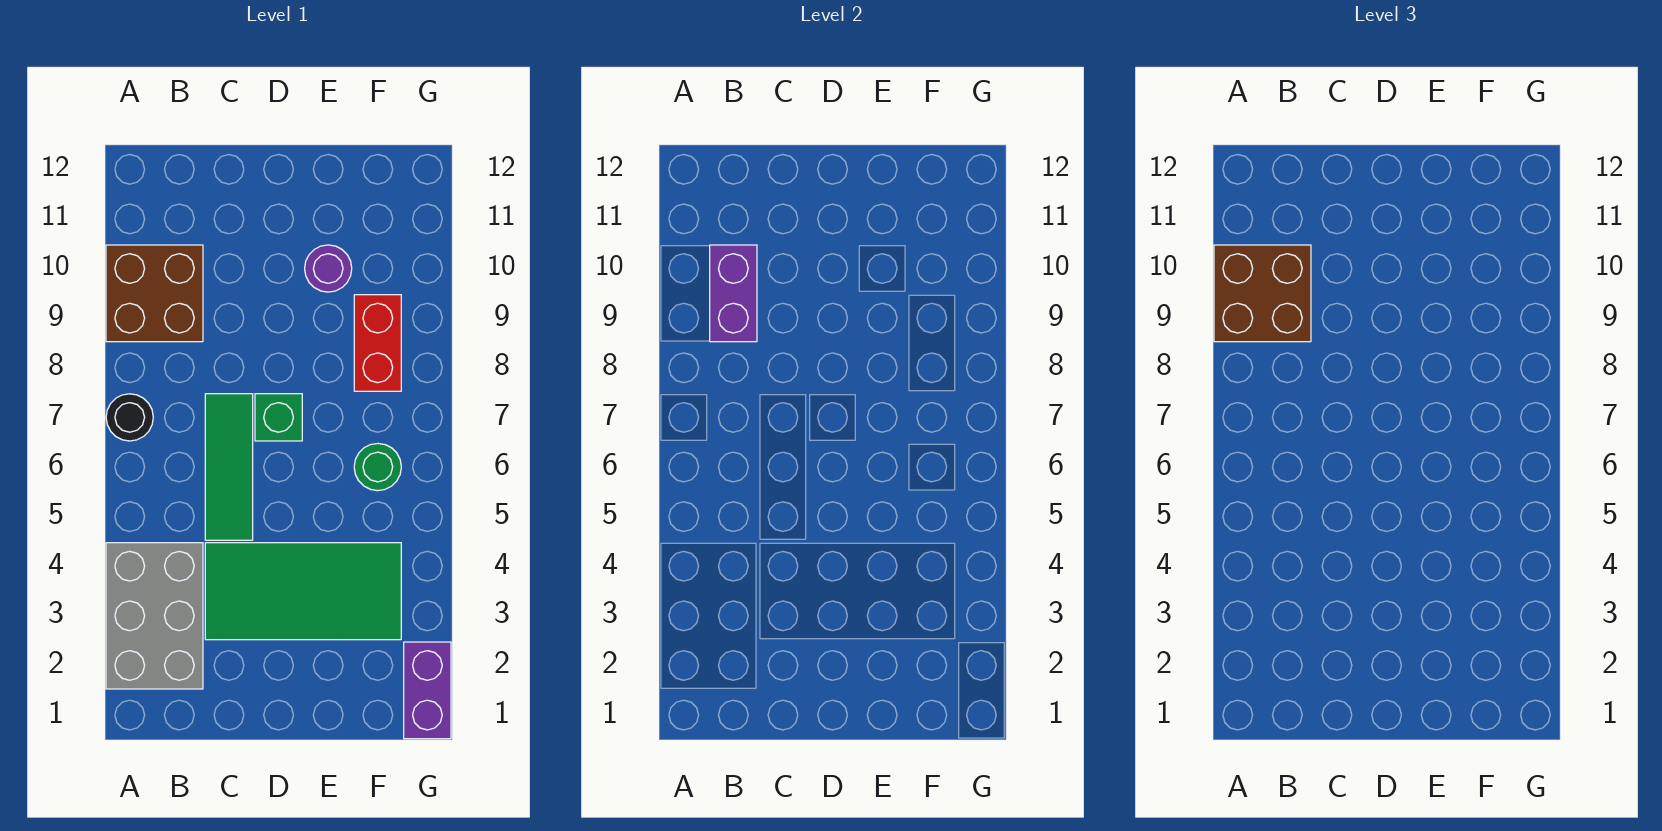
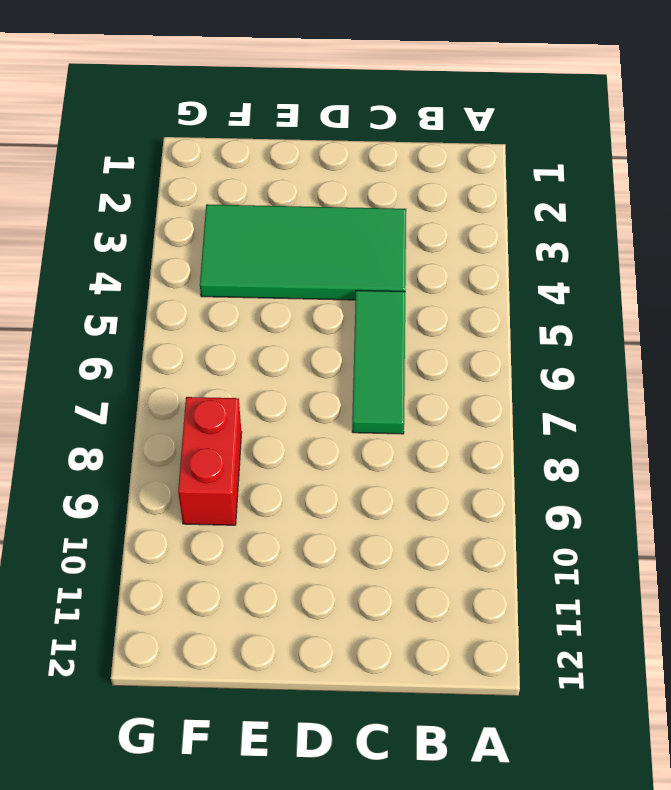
none -> grey 2x3 brick [106,543,203,689]
none -> black 1x1 round brick [106,394,153,441]
none -> brown 2x2 brick [106,245,203,342]

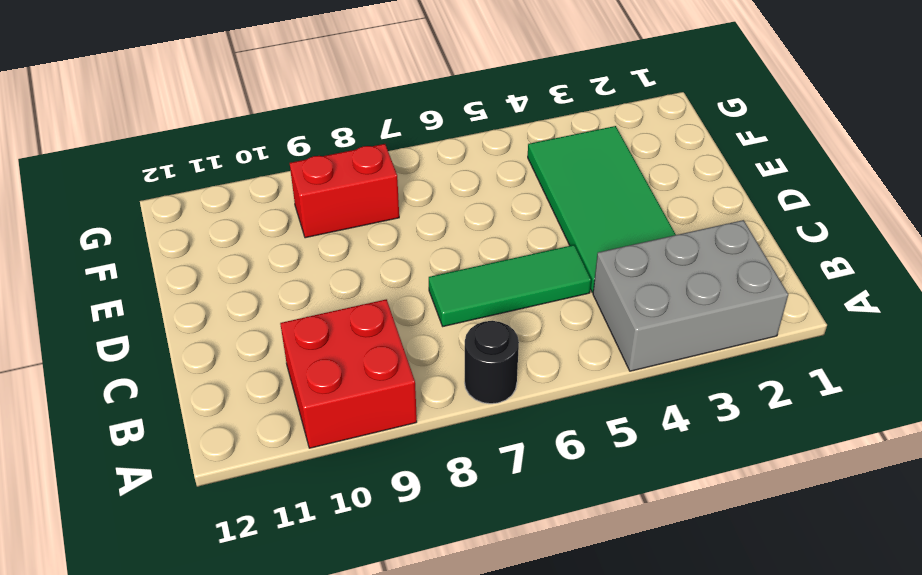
red 2x2 brick [280,299,417,448] -> brown 2x2 brick [106,245,203,342]
none -> green 1x1 brick [255,394,302,441]
none -> purple 1x1 round brick [305,245,352,292]
none -> green 1x1 round brick [354,443,401,491]

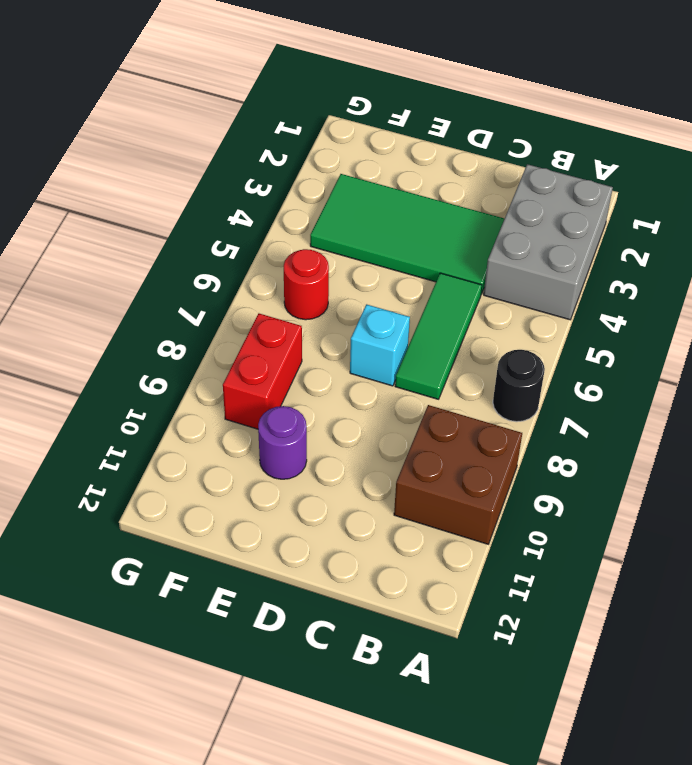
cyan 1x1 brick [350,304,410,386] -> green 1x1 brick [255,394,302,441]
red 1x1 round brick [284,249,329,320] -> green 1x1 round brick [354,443,401,491]
none -> purple 1x2 brick [404,642,451,739]
none -> purple 1x2 brick [710,245,757,342]
none -> brown 2x2 brick [1214,245,1311,342]

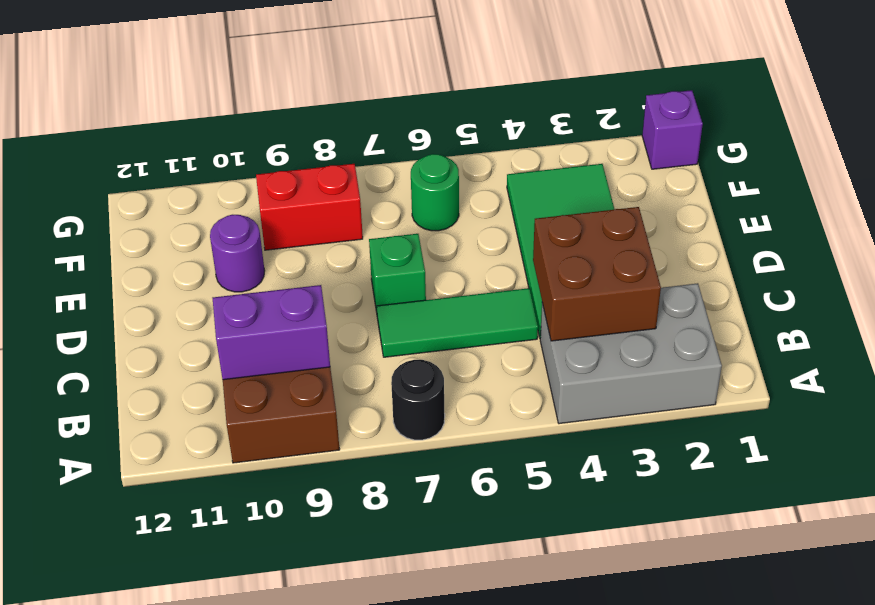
brown 2x2 brick [533,207,661,341] -> brown 2x2 brick moved to [1214,245,1311,342]
purple 1x1 brick [642,90,703,169] -> purple 1x2 brick [404,642,451,739]

